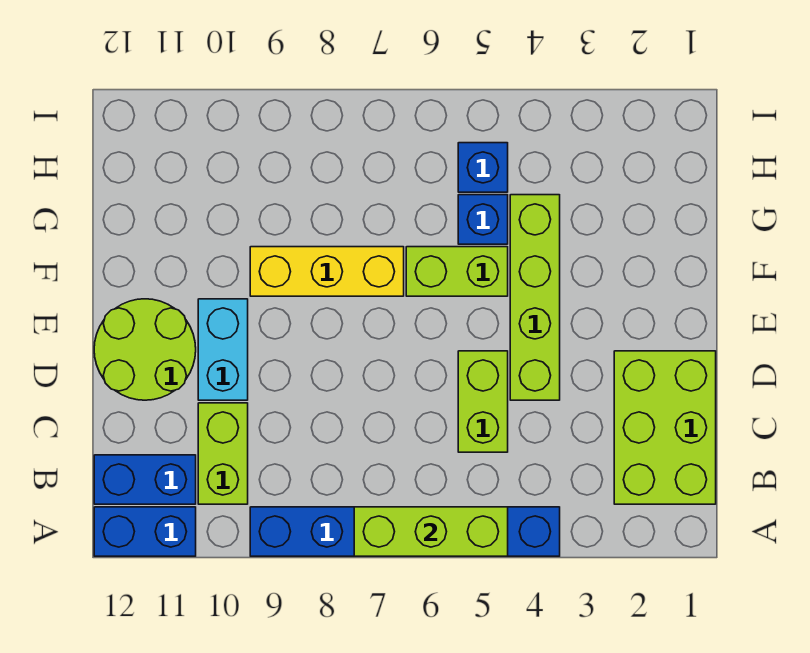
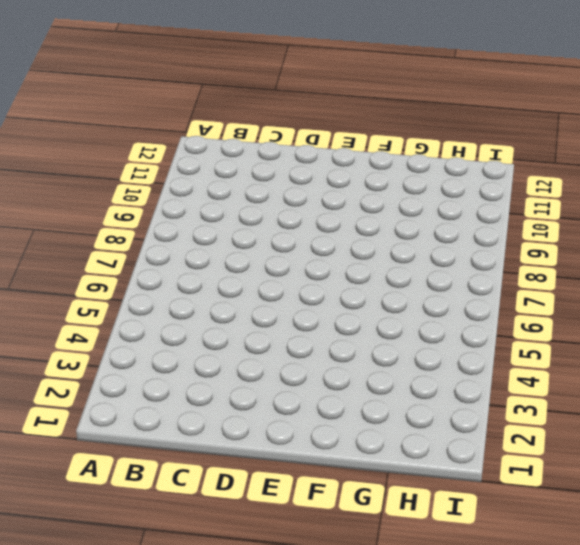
none -> blue 1x6 brick [250,507,560,556]
none -> blue 1x2 brick [94,507,196,556]
none -> lime 2x3 brick [614,351,716,504]

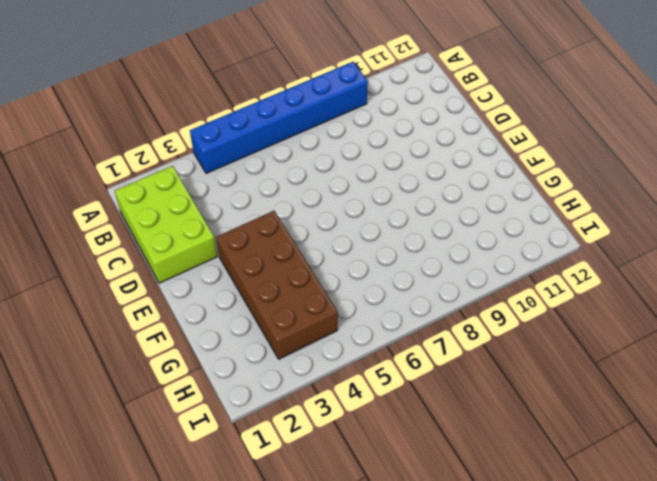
brown 2x4 brick [216,211,338,359] -> lime 1x4 brick [510,195,560,400]
none -> blue 1x2 brick [94,507,196,556]
none -> lime 1x2 brick [198,403,248,504]
none -> blue 1x2 brick [94,455,196,504]

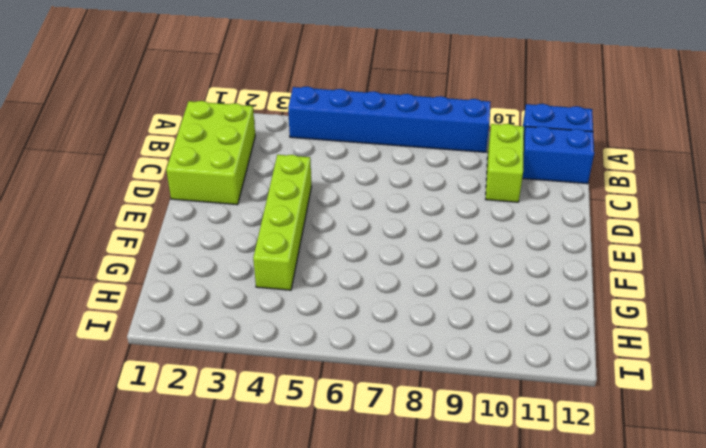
none -> lime 1x2 brick [458,351,508,452]
none -> cyan 1x2 brick [198,299,248,400]
none -> lime 2x2 round brick [94,299,196,400]

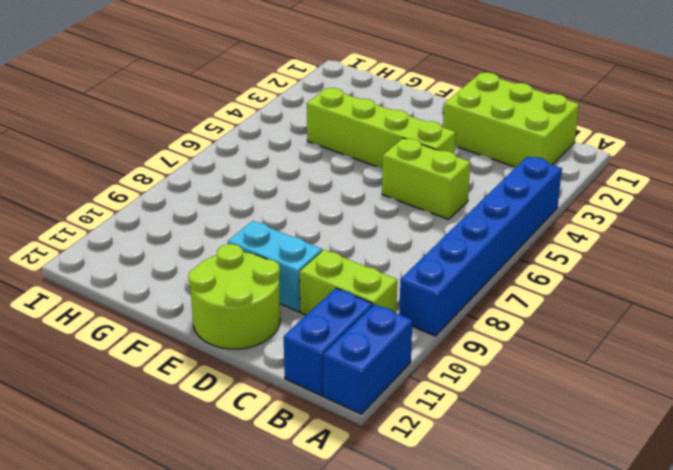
none -> lime 1x2 brick [406,247,508,296]
none -> yellow 1x3 brick [250,247,404,296]
none -> blue 1x1 brick [458,195,508,244]

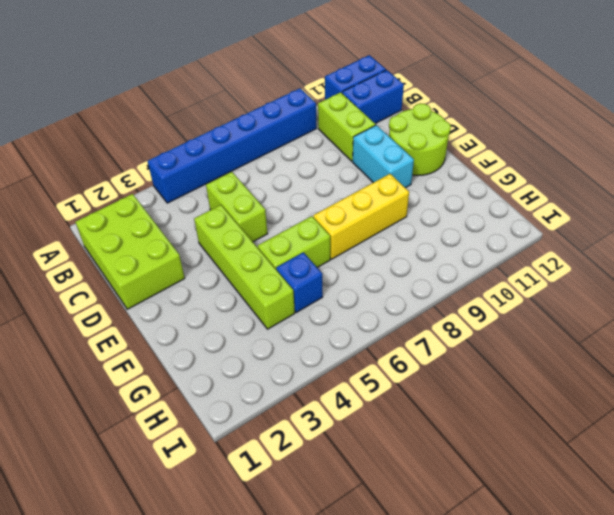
none -> blue 1x1 brick [458,143,508,192]
none -> lime 1x3 brick [354,507,508,556]

